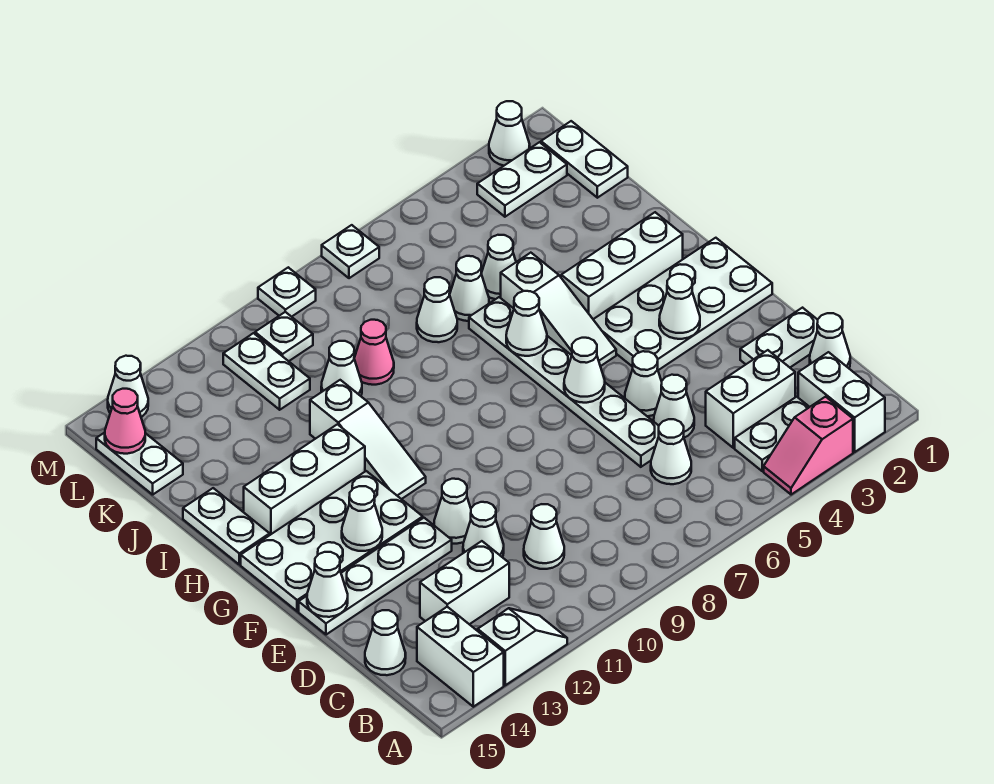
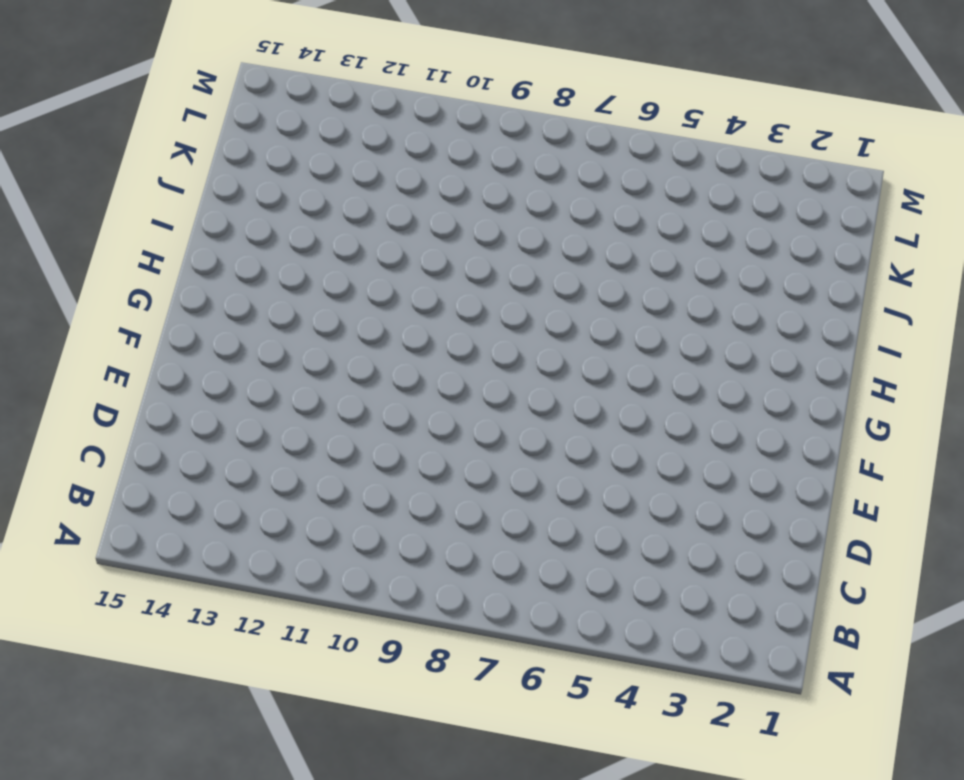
none -> white 1x2 brick [798,352,885,452]
none -> pink 1x2 slope [764,397,853,495]
none -> white 1x2 slope [478,608,567,685]
none -> white 1x2 brick [417,607,504,707]

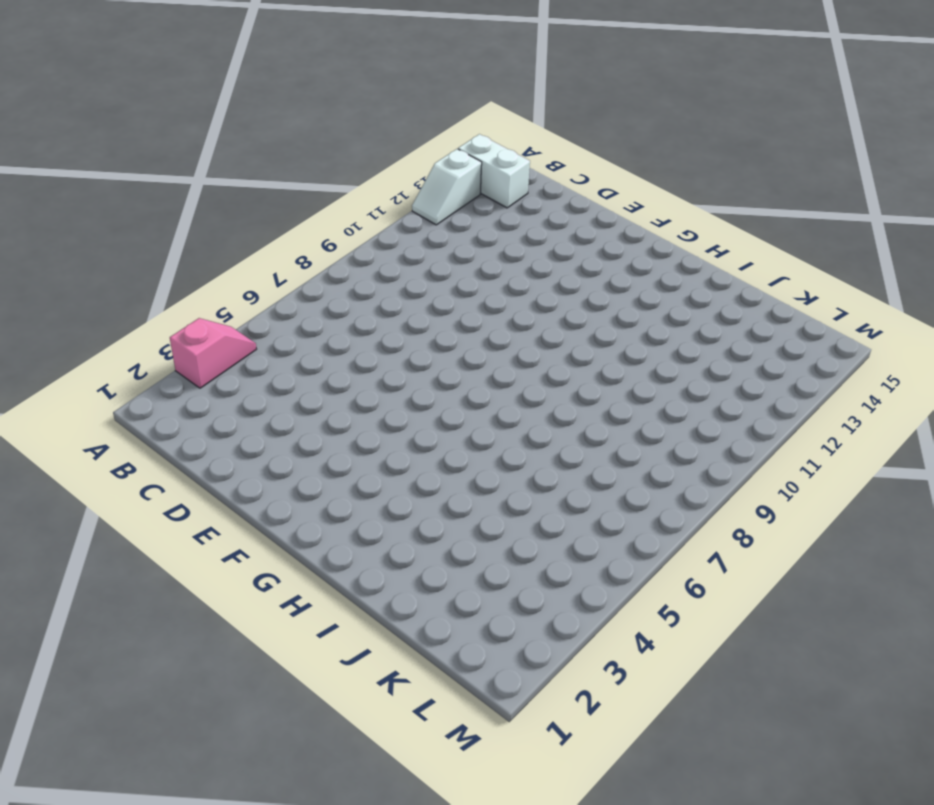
none -> white 1x2 brick [798,352,885,452]
none -> white 1x2 plate [735,397,809,471]
none -> white 1x1 cone [810,313,850,368]
none -> white 1x2 brick [706,350,795,448]

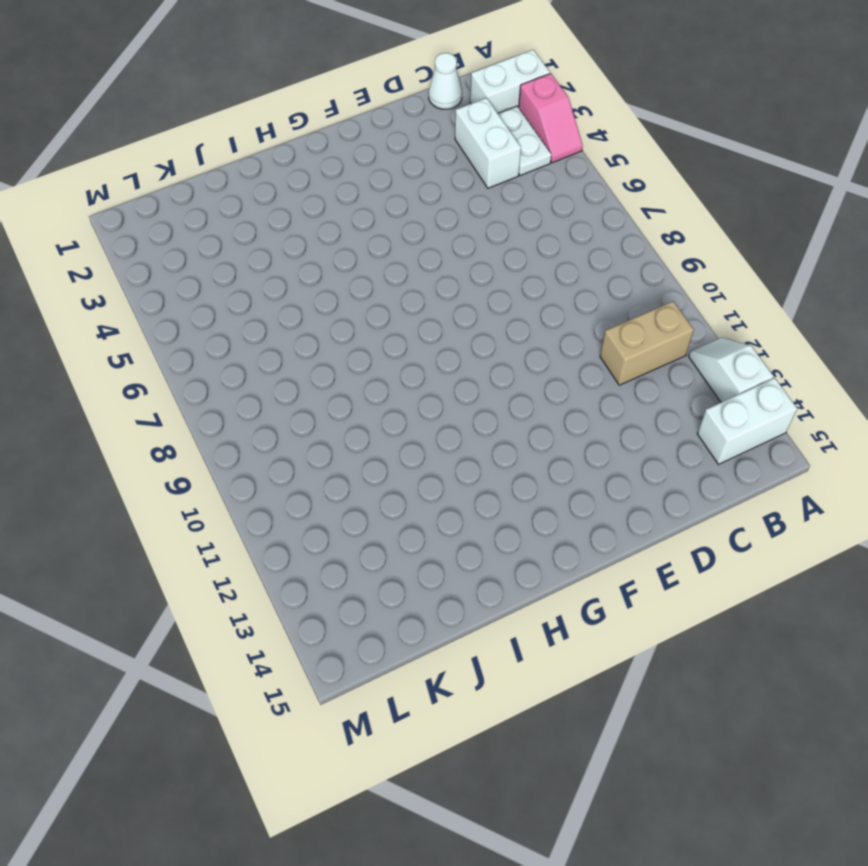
tan 1x2 brick [600,301,694,385] -> none
none -> white 1x1 cone [651,419,691,484]
none -> white 1x1 cone [524,504,564,569]
none -> white 1x2 brick [420,541,509,624]
none -> white 1x1 cone [365,610,406,675]

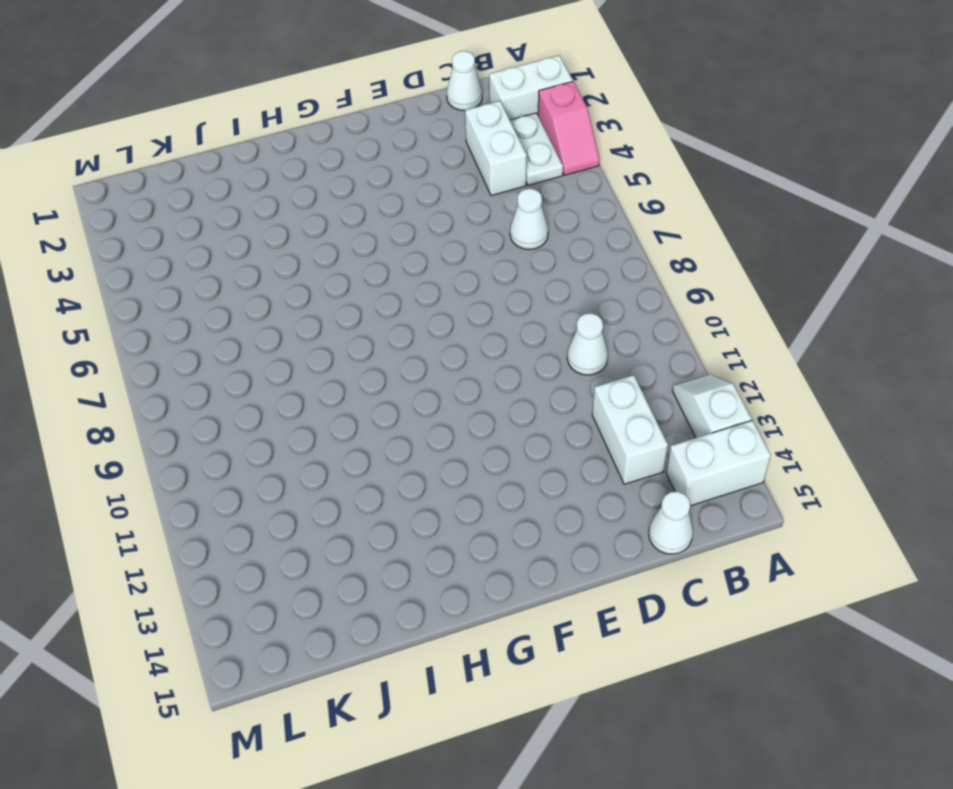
none -> white 1x2 plate [740,308,818,367]
none -> white 1x1 cone [654,375,694,437]
none -> white 1x6 plate [469,297,659,467]
none -> white 1x1 cone [463,502,504,557]

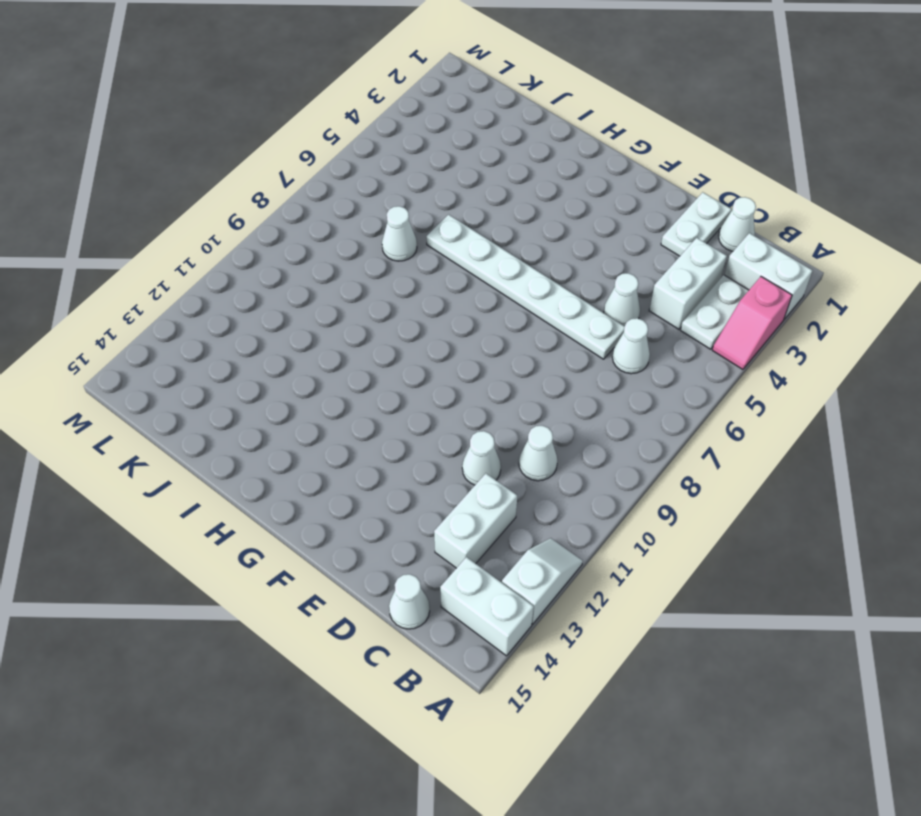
none -> white 1x1 cone [625,351,662,416]
none -> white 1x1 cone [434,479,471,544]
none -> white 1x4 plate [299,518,452,635]
none -> white 2x4 plate [593,238,772,370]

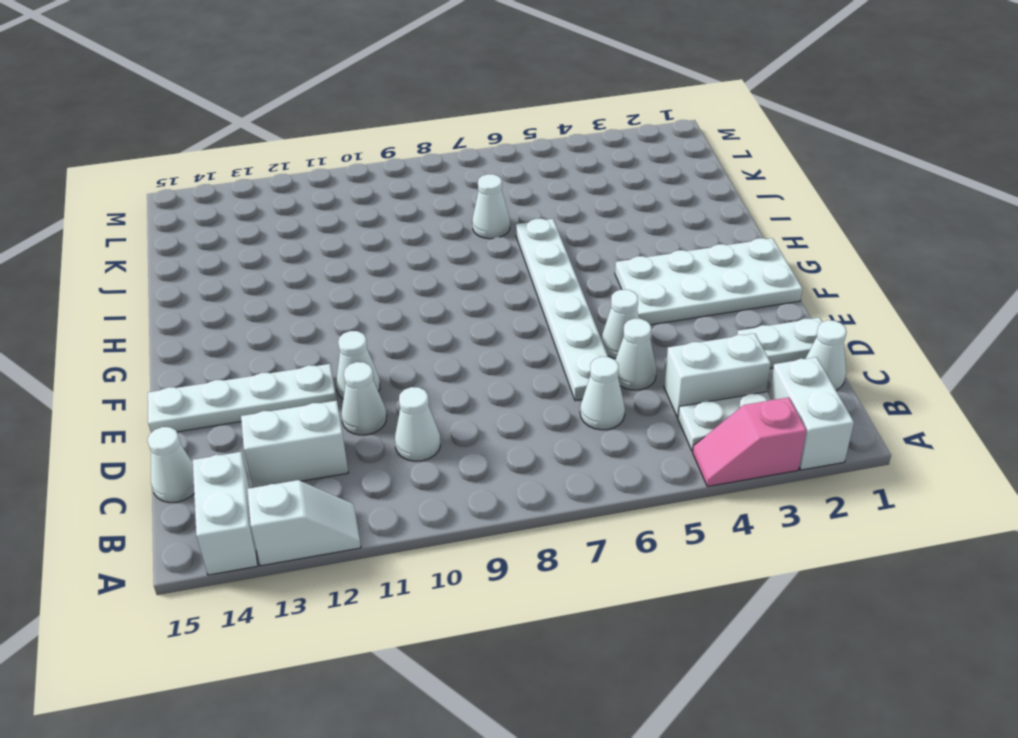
none -> white 2x4 plate [241,471,423,611]
none -> white 1x3 slope [501,253,616,366]
none -> white 1x3 slope [310,380,426,499]
none -> white 1x3 brick [561,212,683,319]

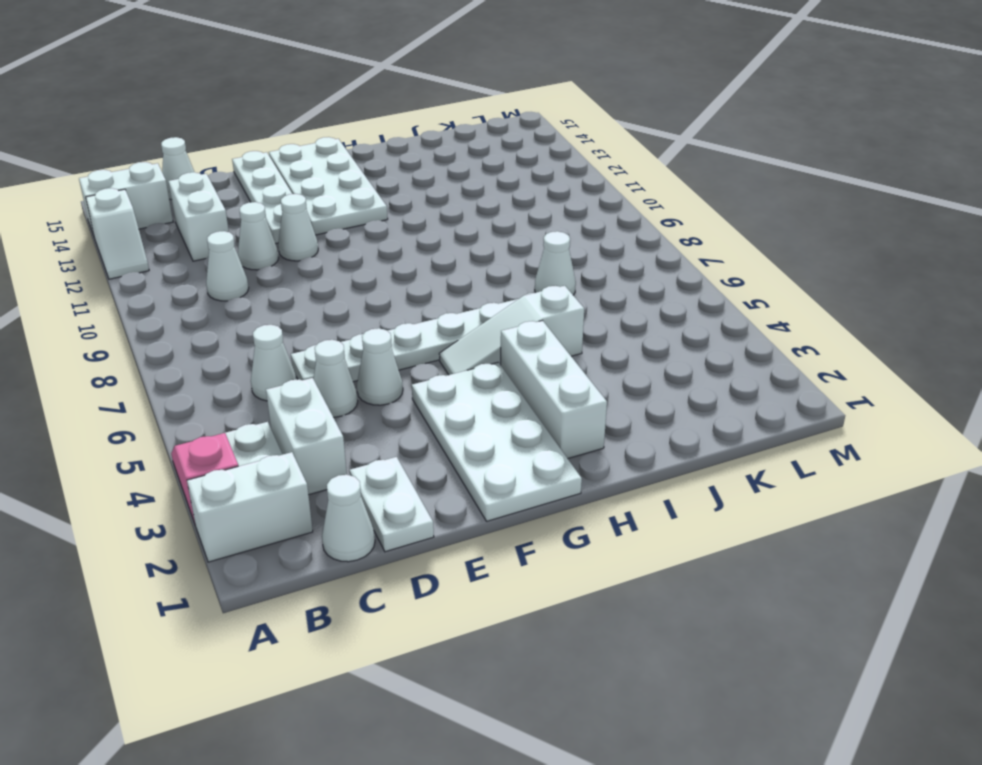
none -> white 1x3 slope [310,380,426,499]
none -> white 1x3 brick [244,424,365,535]
none -> white 1x2 plate [183,488,270,565]
none -> white 1x1 cone [481,235,516,299]

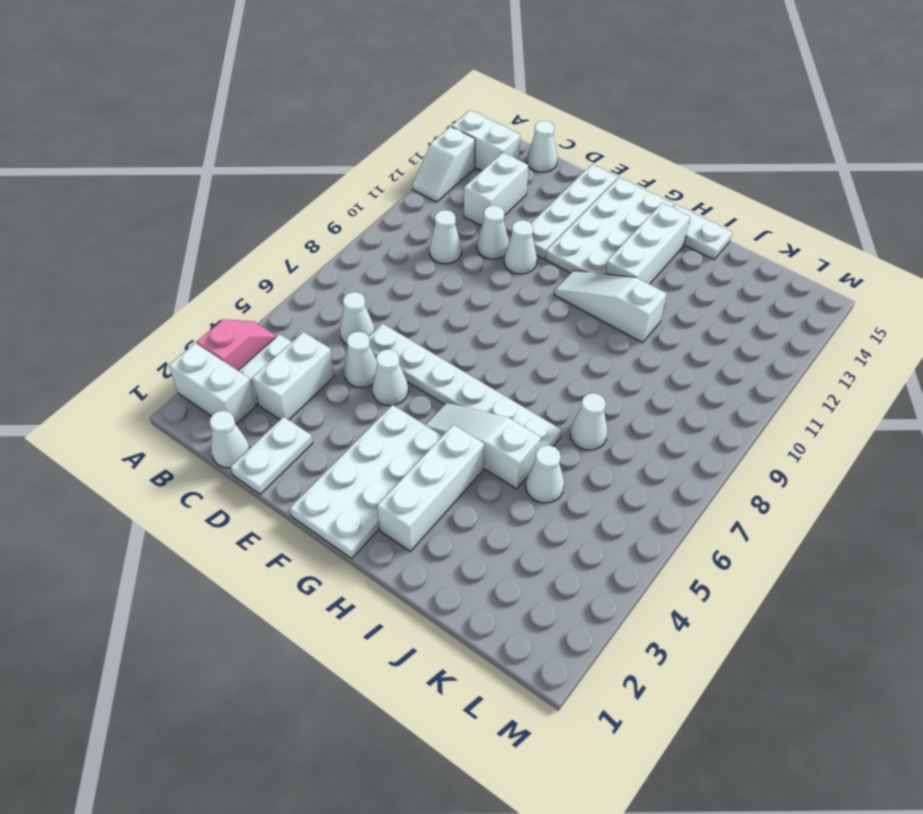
none -> white 1x1 cone [449,256,489,321]
none -> pink 1x1 cone [354,320,394,385]
none -> white 1x1 cone [321,341,362,396]
none -> white 1x2 plate [541,121,628,198]

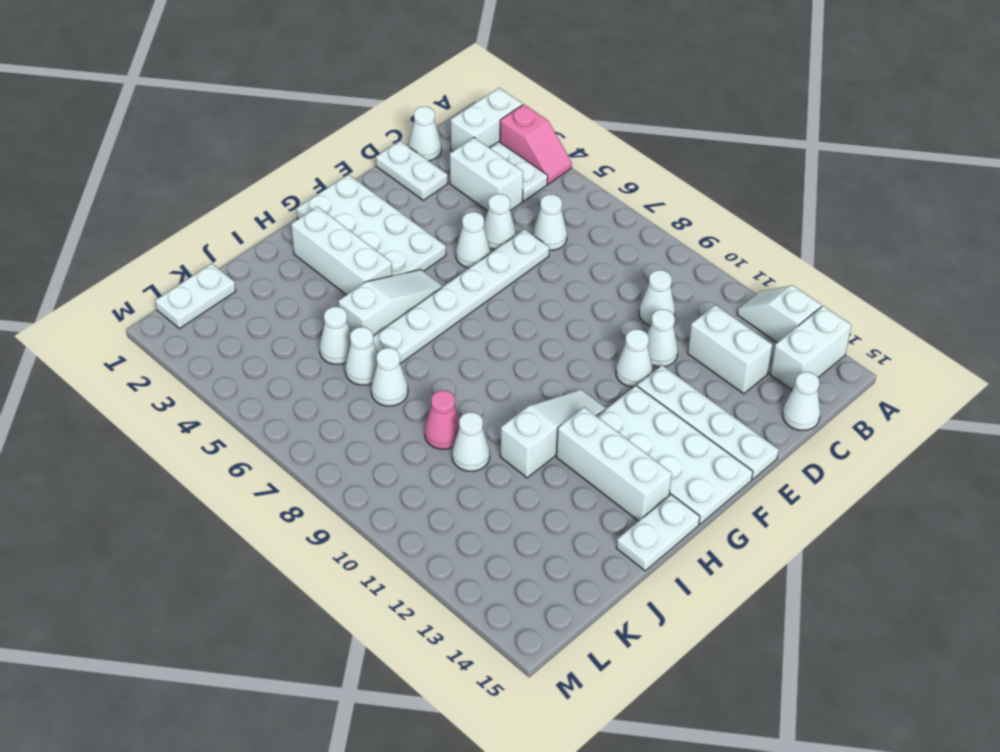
none -> white 1x2 plate [223,333,310,410]
none -> white 1x2 plate [96,433,183,495]
none -> white 1x2 plate [477,142,567,217]
none -> white 1x1 plate [255,312,313,361]

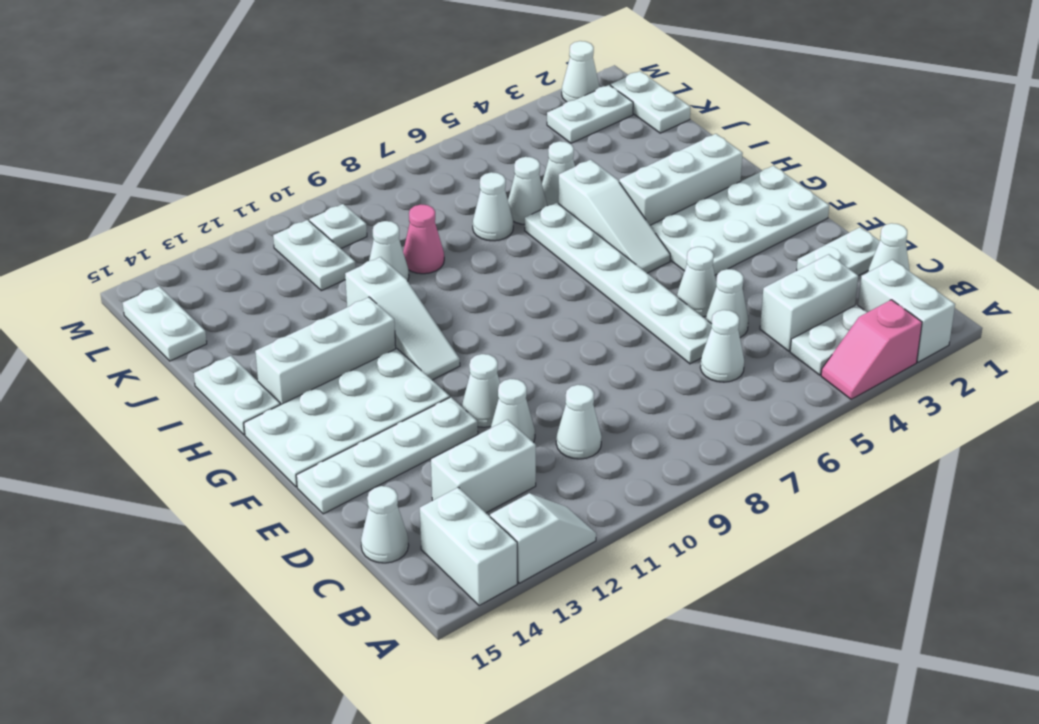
none -> white 1x1 plate [322,225,379,278]
none -> white 1x1 plate [258,267,316,317]
none -> white 1x1 cone [108,356,148,417]
none -> white 1x1 cone [307,552,348,617]

